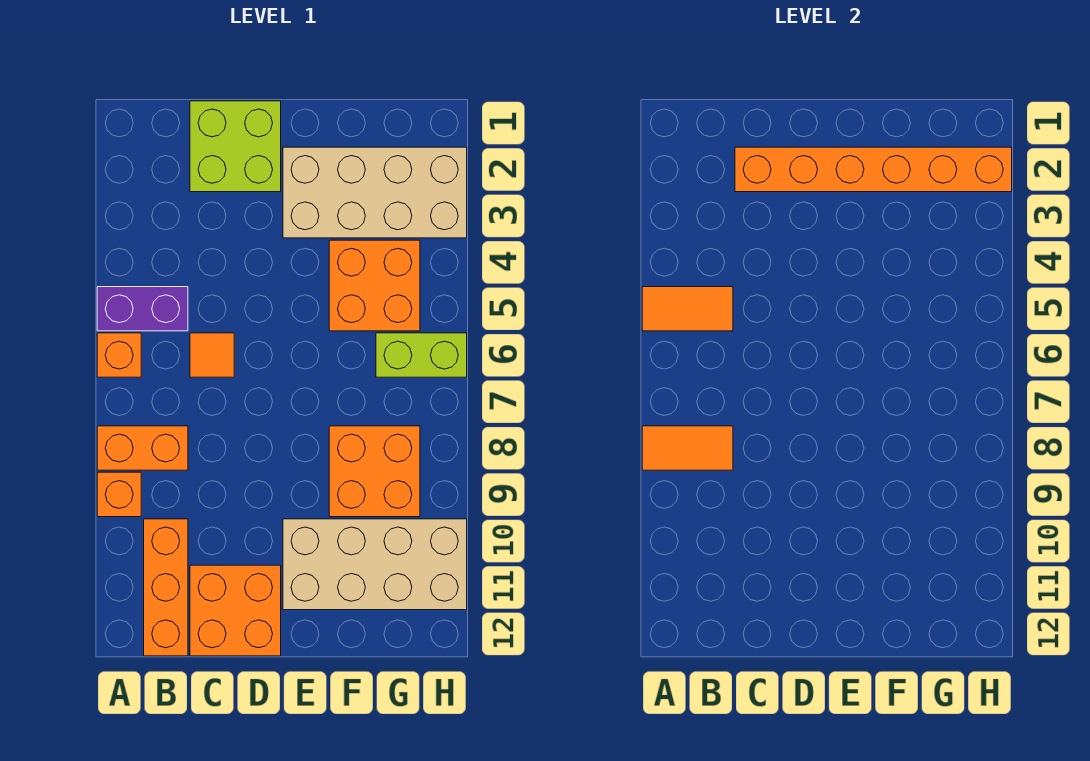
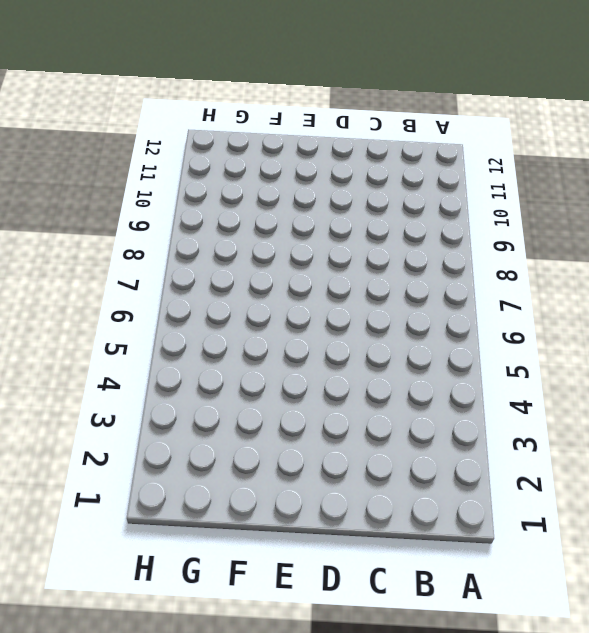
none -> purple 1x2 brick [97,287,188,331]
none -> orange 1x1 brick [97,333,141,377]
none -> orange 1x2 brick [97,426,188,470]

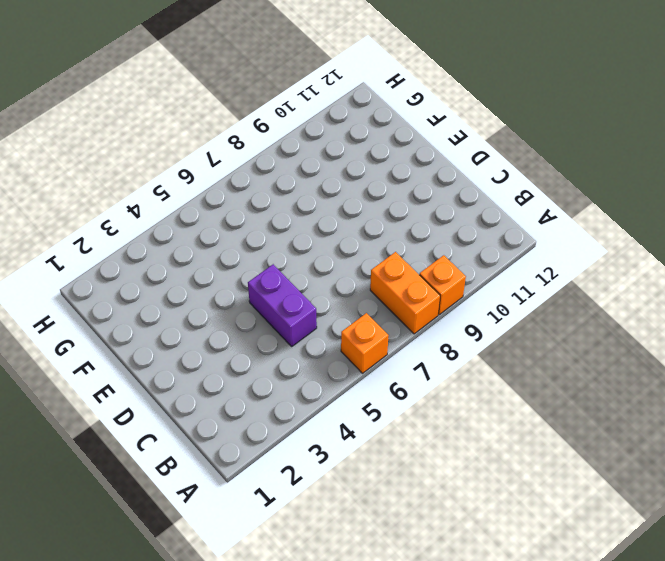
purple 1x2 brick [248,264,317,346] -> purple 1x2 brick moved to [97,287,188,331]
none -> orange 1x3 brick [144,519,188,656]
none -> lime 2x2 brick [190,101,281,192]
none -> orange 1x1 tile [190,333,234,377]

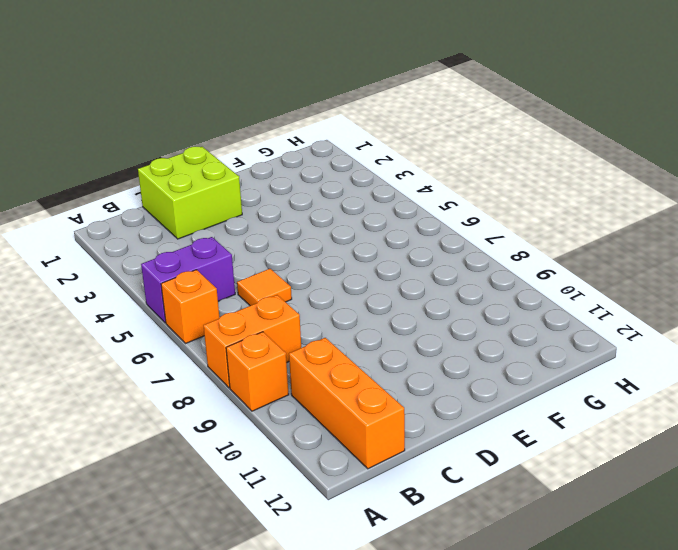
none -> orange 2x2 brick [190,565,281,656]
none -> tan 2x4 brick [283,147,467,238]
none -> tan 2x4 brick [283,519,467,610]

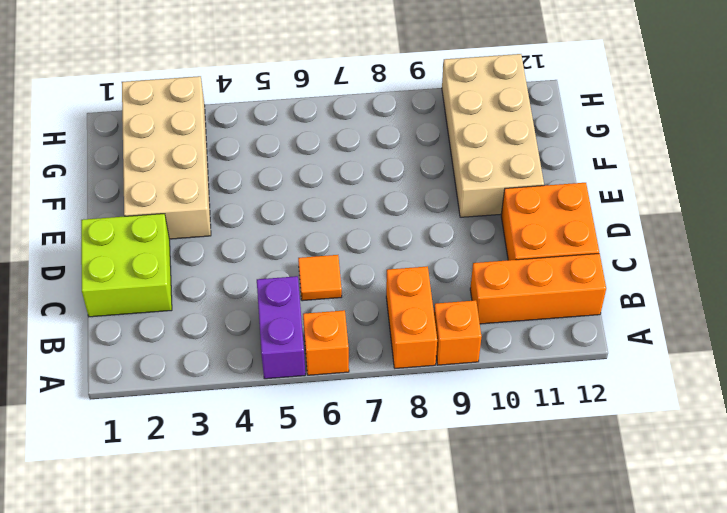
none -> orange 2x2 brick [329,240,420,331]
none -> orange 2x2 brick [329,426,420,517]
none -> lime 1x2 brick [376,333,467,377]

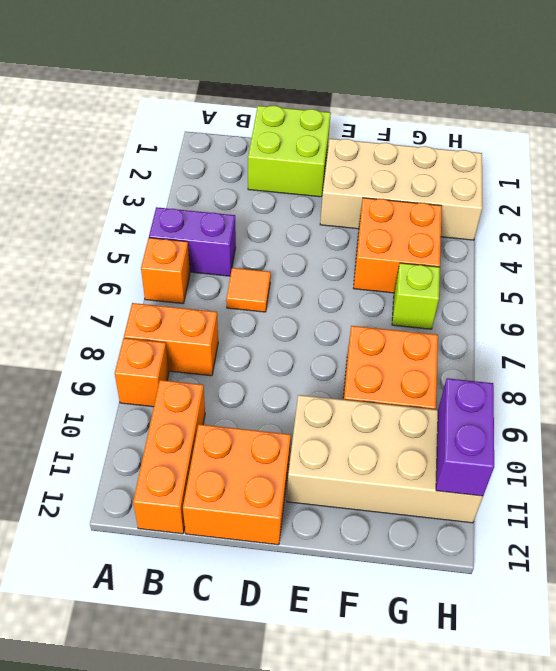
lime 1x1 brick [392,263,440,329] -> lime 1x2 brick [376,333,467,377]
purple 1x2 brick [436,378,494,496] -> none
none -> orange 1x2 tile [642,287,733,331]
none -> orange 1x2 tile [642,426,733,470]
none -> orange 1x6 brick [735,147,1012,192]

